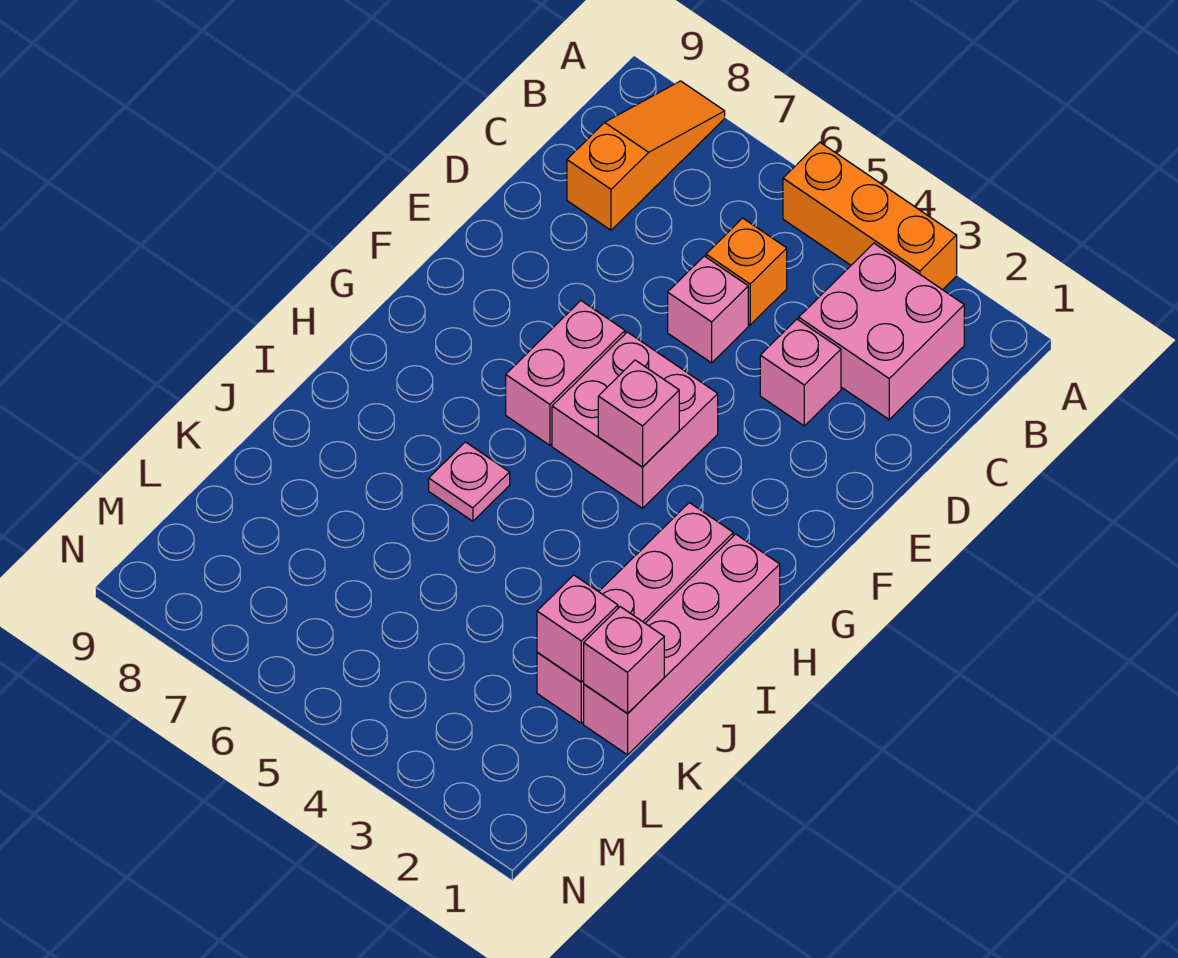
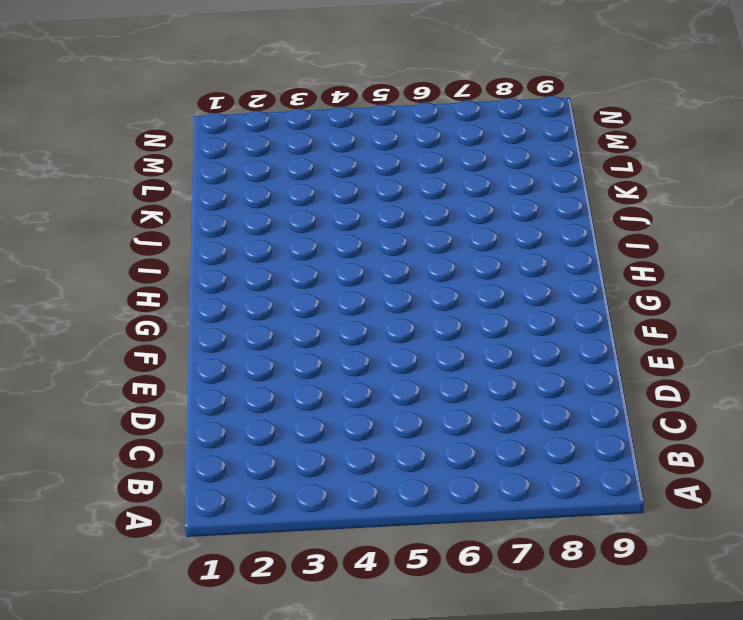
none -> orange 1x3 brick [783,142,957,290]
none -> orange 1x3 slope [567,81,725,230]
none -> pink 2x2 brick [799,243,964,419]

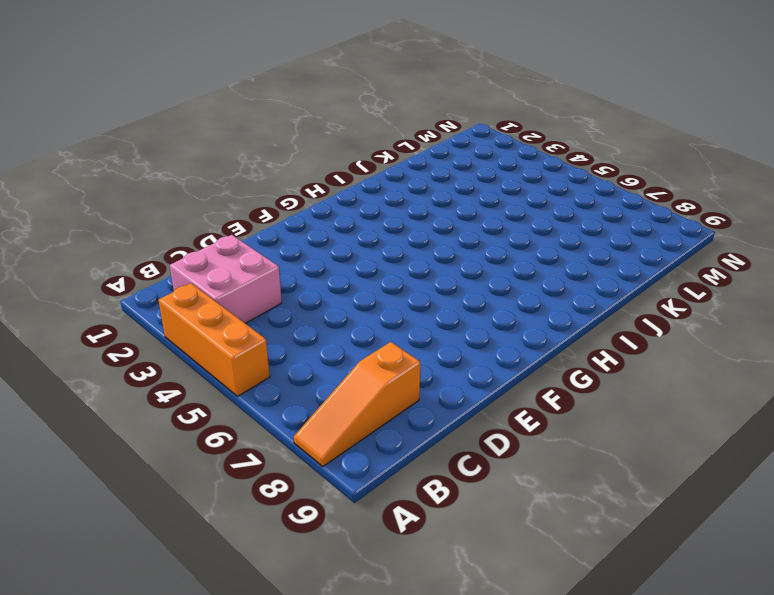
none -> orange 1x1 brick [706,218,787,325]
none -> pink 1x1 brick [760,319,841,426]
none -> pink 1x1 brick [668,256,748,363]

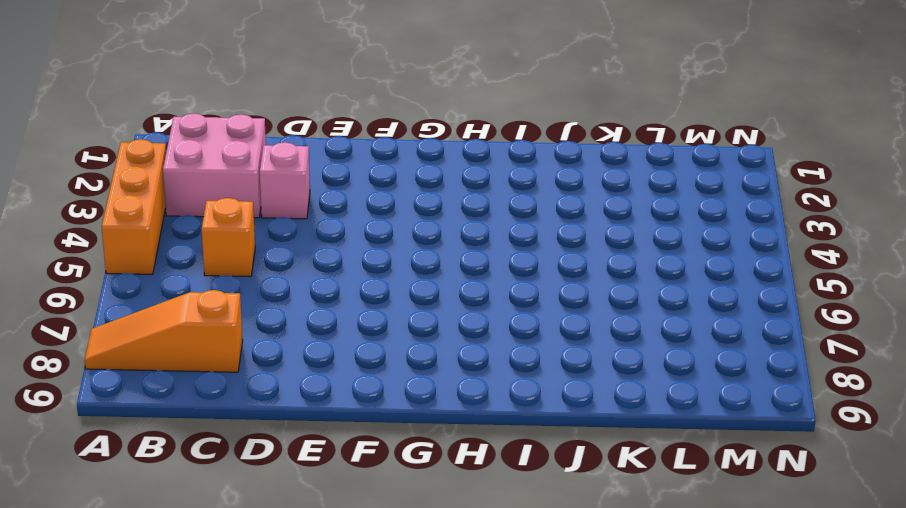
none -> pink 1x1 brick [668,256,748,363]
none -> pink 2x2 brick [552,332,718,508]
none -> pink 1x2 brick [506,301,625,445]

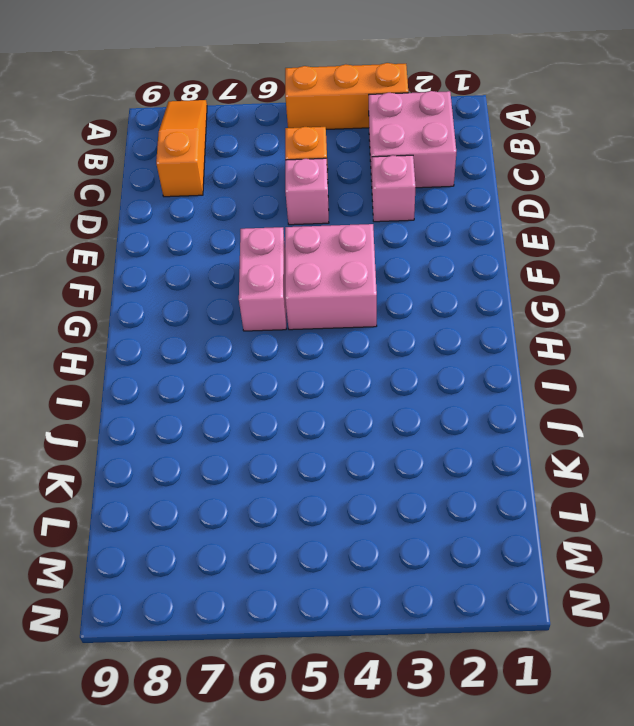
none -> pink 1x4 brick [584,534,780,755]
none -> pink 1x4 brick [537,503,733,723]
none -> pink 1x1 plate [429,442,510,521]

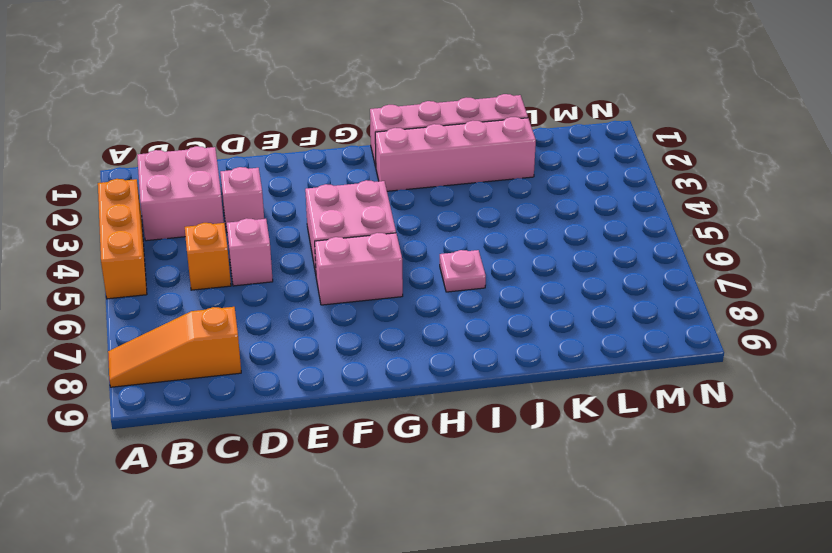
none -> pink 1x1 brick [598,360,679,467]
none -> pink 1x1 brick [584,607,664,713]
none -> pink 1x1 brick [537,575,618,682]

